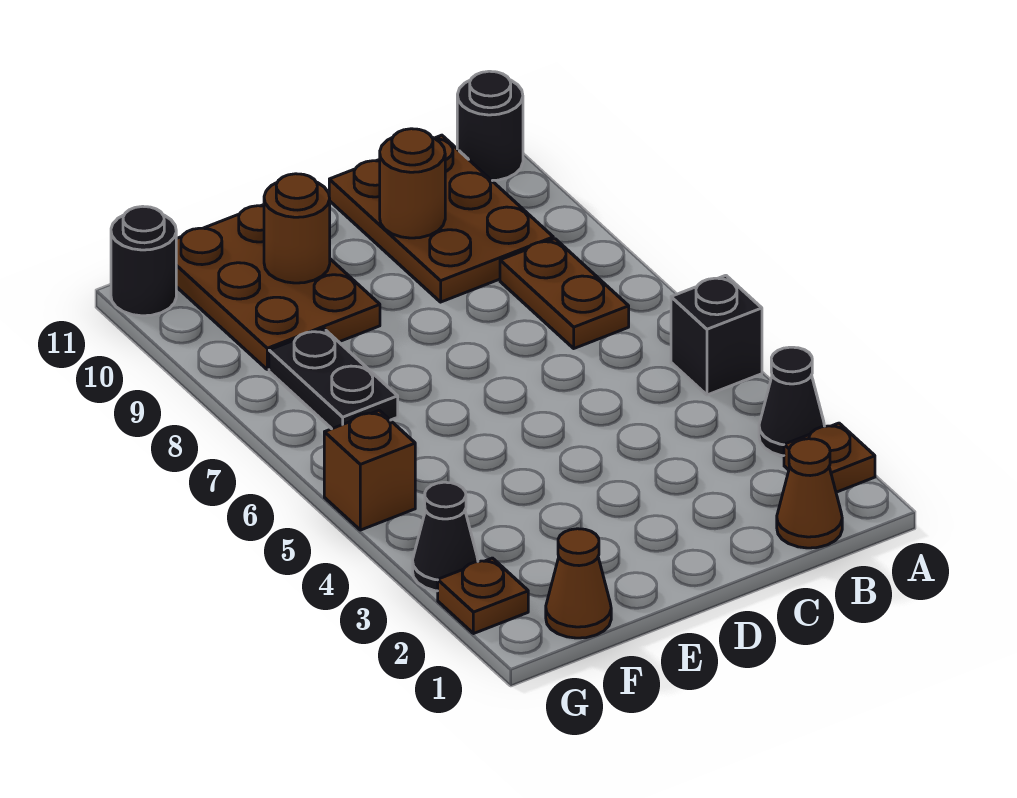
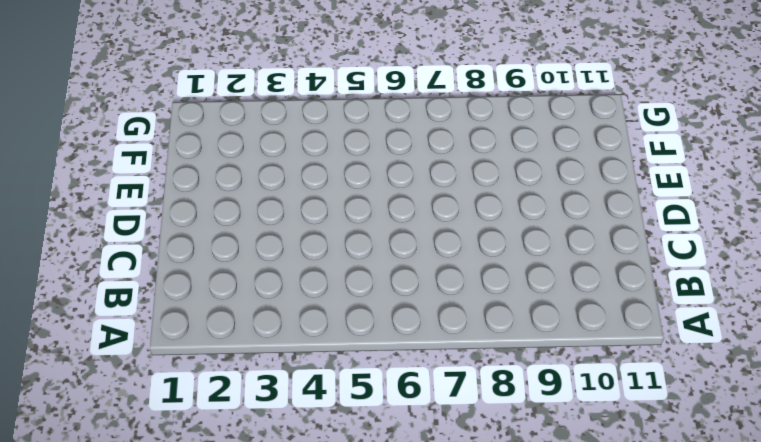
none -> brown 1x1 plate [784,423,875,492]
none -> black 1x1 cone [759,347,825,456]
none -> black 1x1 brick [671,275,762,395]

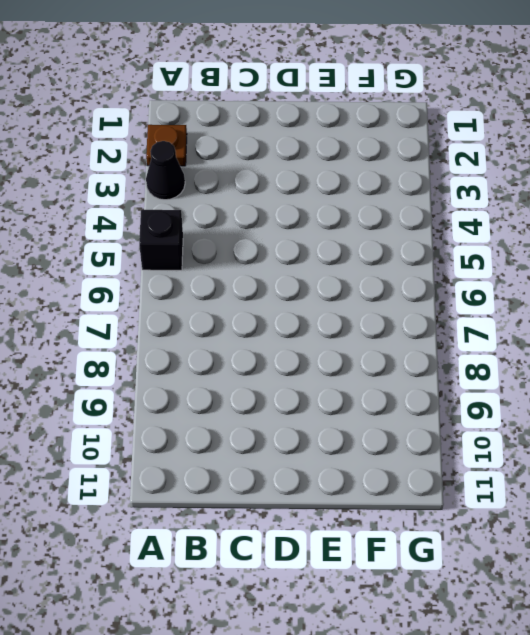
none -> black 1x1 round brick [457,71,523,181]
none -> brown 1x1 cone [777,439,842,548]
none -> brown 1x2 plate [500,239,629,348]

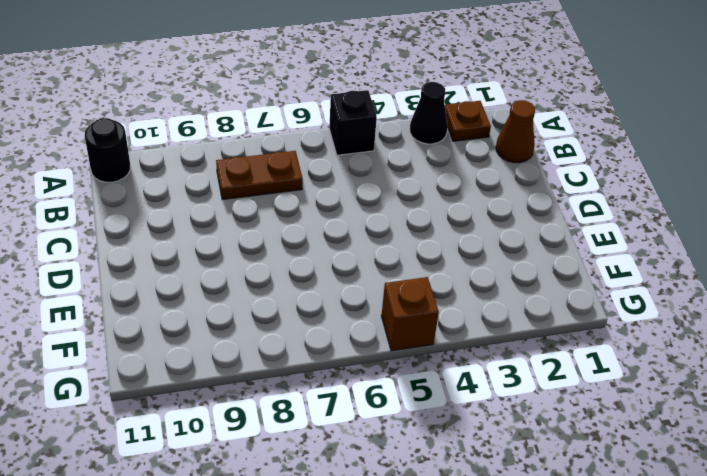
none -> brown 2x3 plate [329,135,553,302]
none -> brown 2x3 plate [176,205,380,370]
none -> brown 1x1 cone [546,529,611,638]

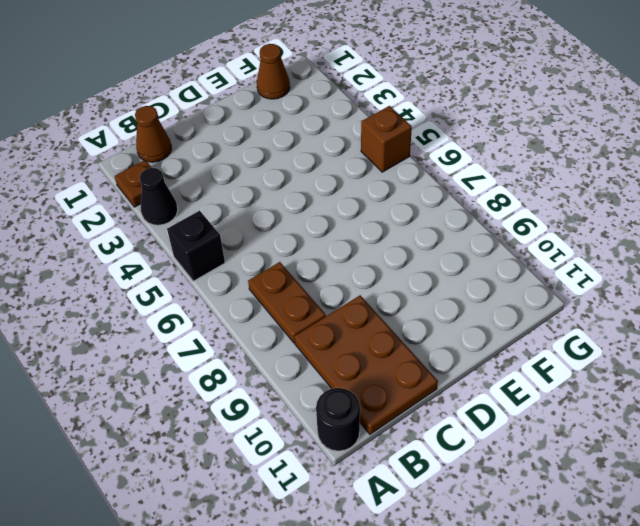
none -> brown 2x3 plate [176,205,380,370]
none -> black 1x2 plate [269,329,398,429]
none -> brown 1x1 plate [438,558,528,634]

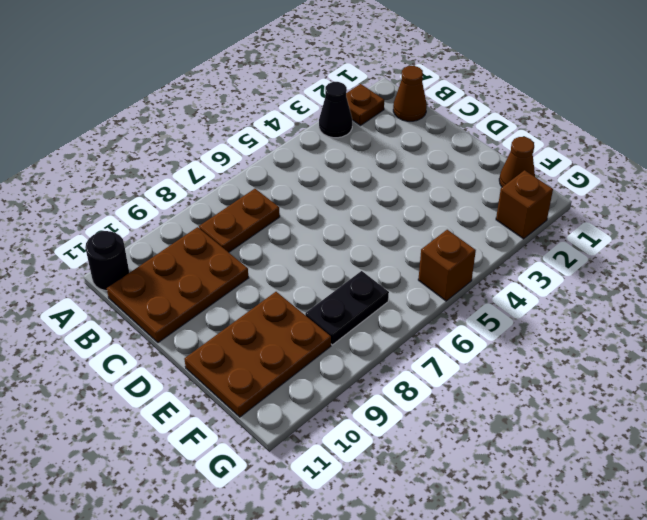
brown 1x1 brick [496,170,553,239] -> brown 1x1 plate [438,558,528,634]
none -> black 1x1 brick [671,275,762,395]
none -> black 1x1 cone [413,482,478,591]
none -> black 1x1 round brick [111,206,176,316]

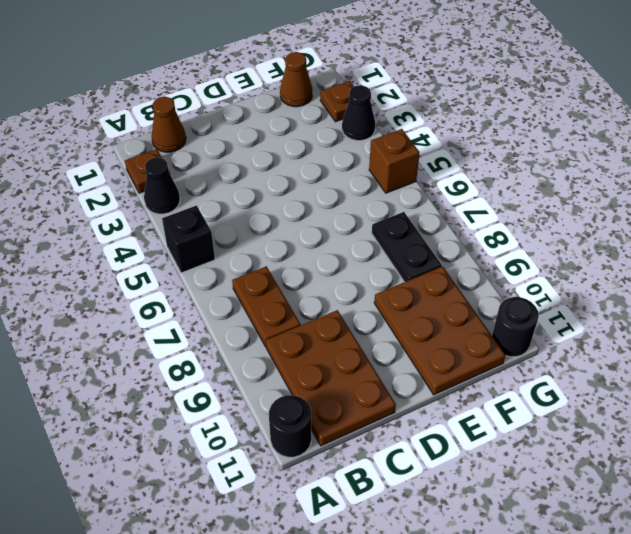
none -> brown 1x1 round brick [380,129,445,238]
none -> brown 1x1 round brick [264,174,330,283]

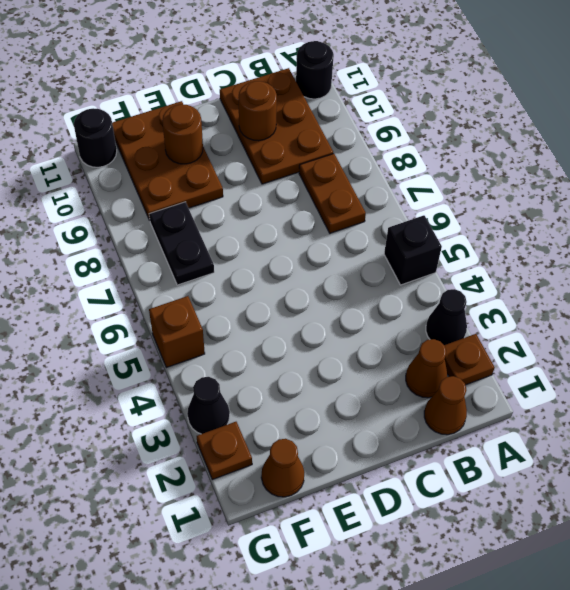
brown 1x1 cone [406,339,447,398] -> none

